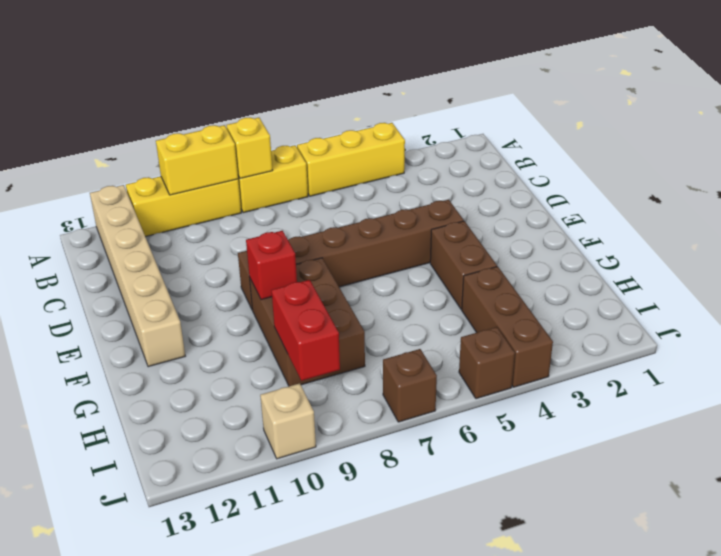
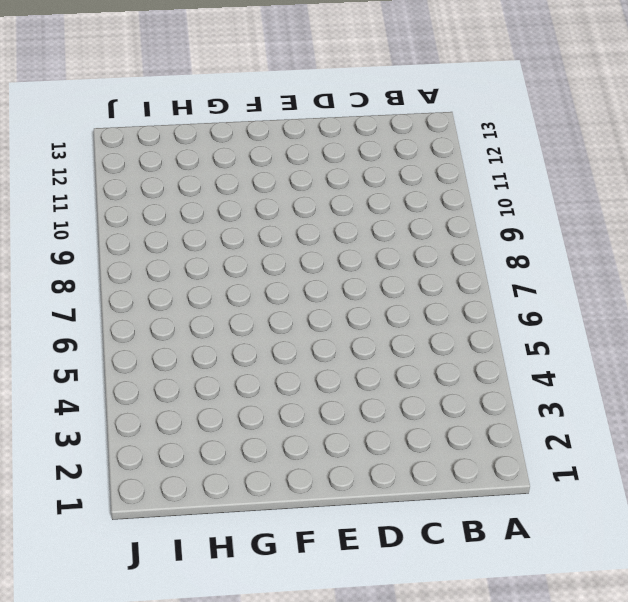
none -> yellow 1x3 brick [297,123,405,196]
none -> yellow 1x2 brick [238,145,308,213]
none -> yellow 1x3 brick [126,176,241,237]

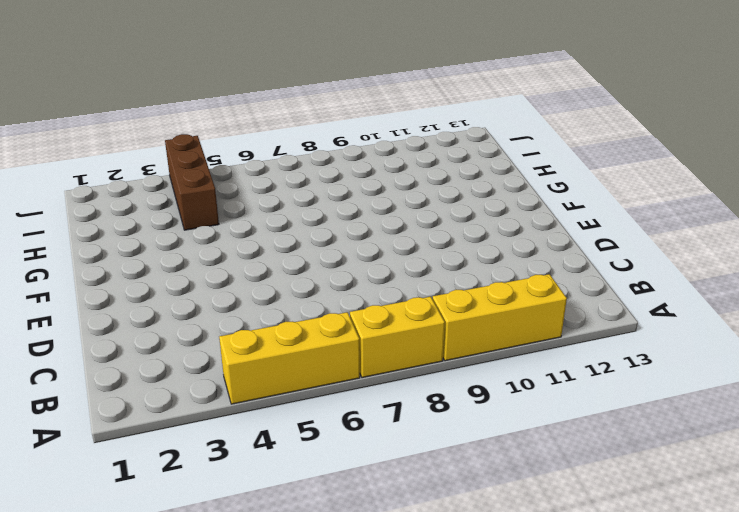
none -> tan 1x6 brick [90,185,185,367]
none -> brown 1x6 brick [238,200,464,310]
none -> brown 1x2 brick [430,221,497,309]

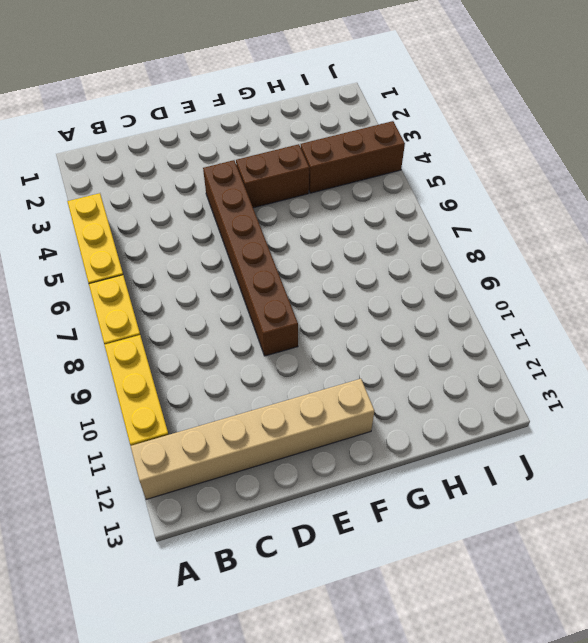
none -> brown 2x3 brick [250,258,365,386]
none -> brown 1x1 brick [459,327,515,399]
none -> brown 1x1 brick [383,349,437,422]

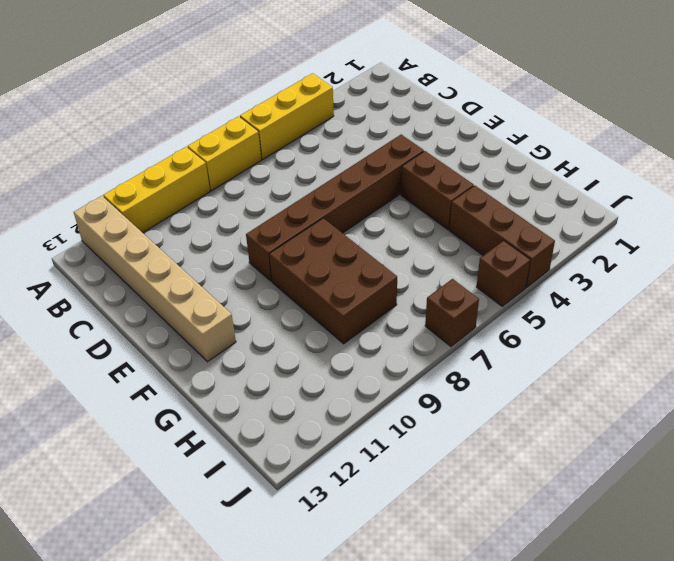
none -> tan 1x1 brick [260,383,316,459]
none -> yellow 1x1 brick [227,118,273,178]
none -> yellow 1x2 brick [156,125,238,195]

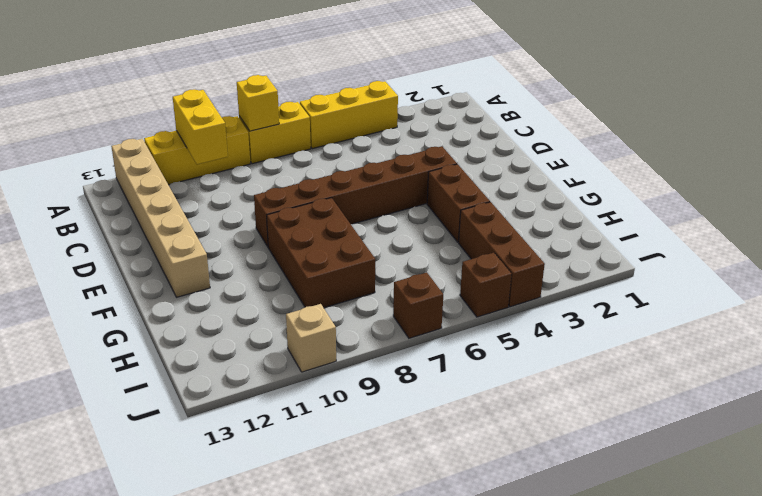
yellow 1x2 brick [173,89,228,164] -> yellow 1x2 brick turned to [156,125,238,195]
none -> red 1x1 brick [246,231,297,300]
none -> red 1x2 brick [272,280,340,381]

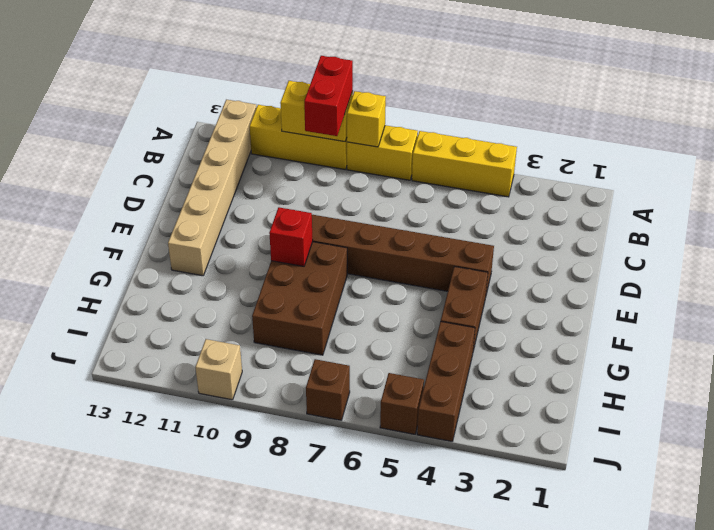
red 1x2 brick [304,56,353,136] -> red 1x2 brick moved to [272,280,340,381]

